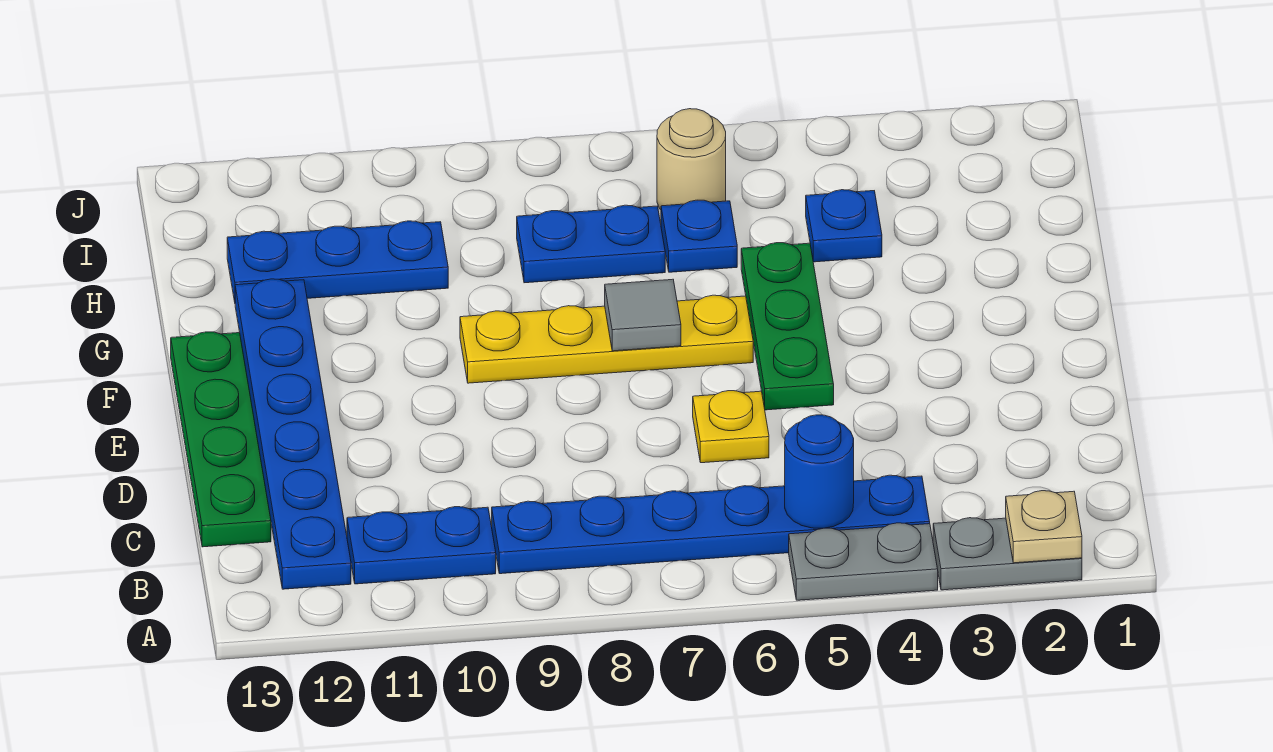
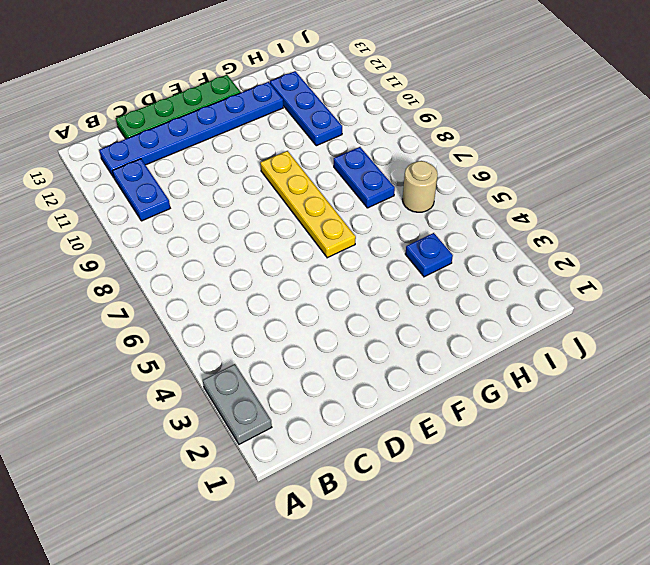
none -> grey 1x2 plate [789,523,938,600]
none -> blue 1x6 plate [492,475,930,574]
none -> yellow 1x1 plate [693,391,769,463]

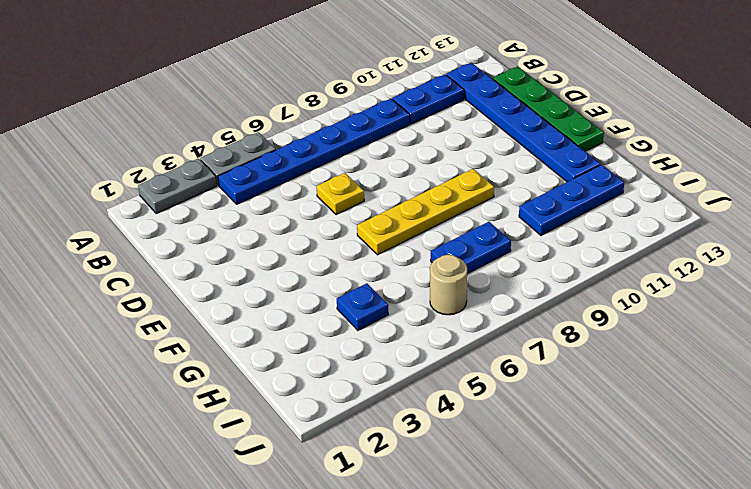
none -> green 1x3 plate [741,243,834,410]
none -> blue 1x1 plate [661,200,737,272]
none -> tan 1x1 plate [1006,491,1082,563]

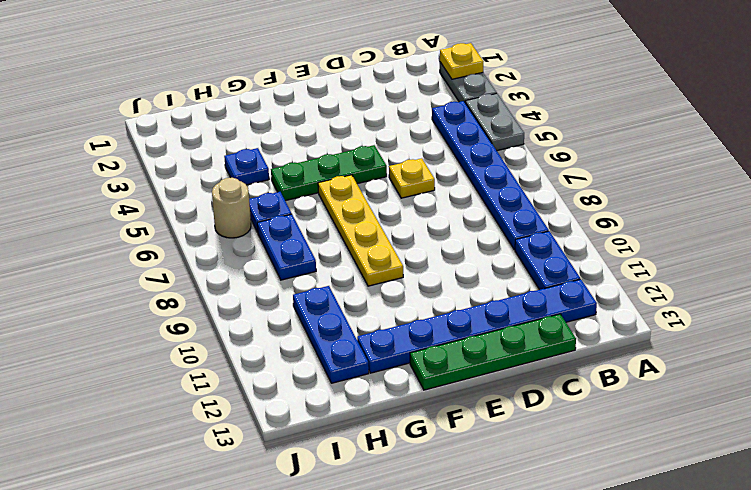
yellow 1x1 plate [440,43,484,79] -> tan 1x1 plate [1006,491,1082,563]
none -> blue 1x1 round brick [785,415,854,528]
none -> grey 1x1 tile [605,279,681,351]

